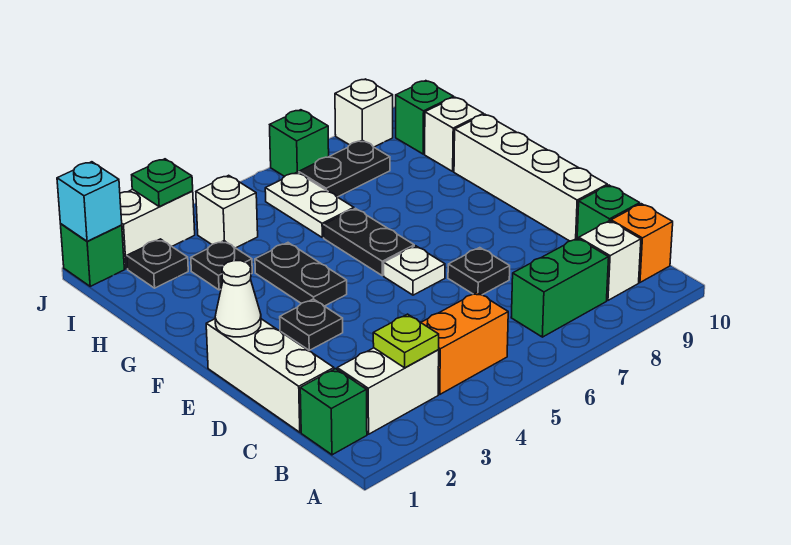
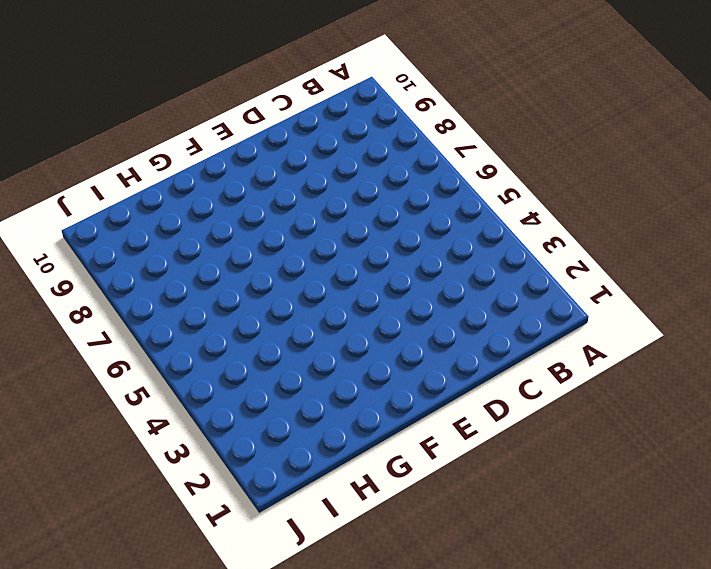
none -> green 1x1 brick [300,369,367,455]
none -> white 1x2 brick [337,348,439,434]
none -> orange 1x2 brick [421,292,508,394]

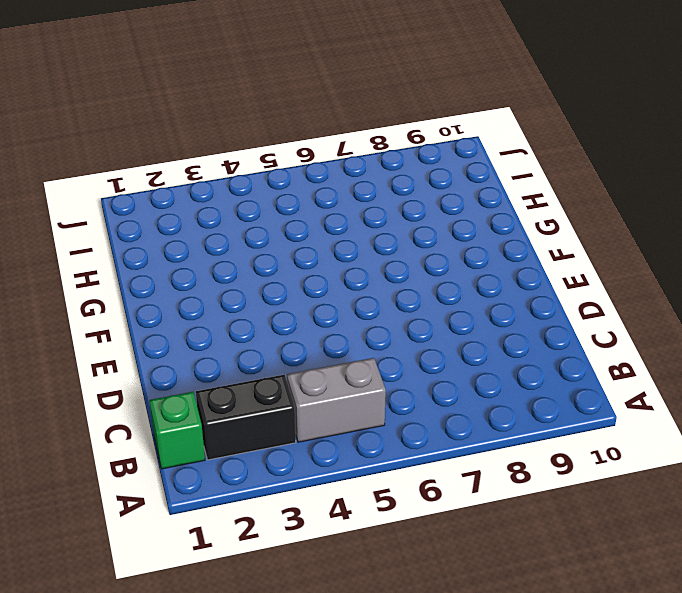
black 1x2 brick [196,375,296,460] -> white 1x2 brick [337,348,439,434]
grey 1x2 brick [287,358,386,442] -> orange 1x2 brick [421,292,508,394]
none -> green 1x2 brick [511,238,609,337]
none -> white 1x1 brick [579,221,641,300]
none -> orange 1x1 brick [611,204,673,282]

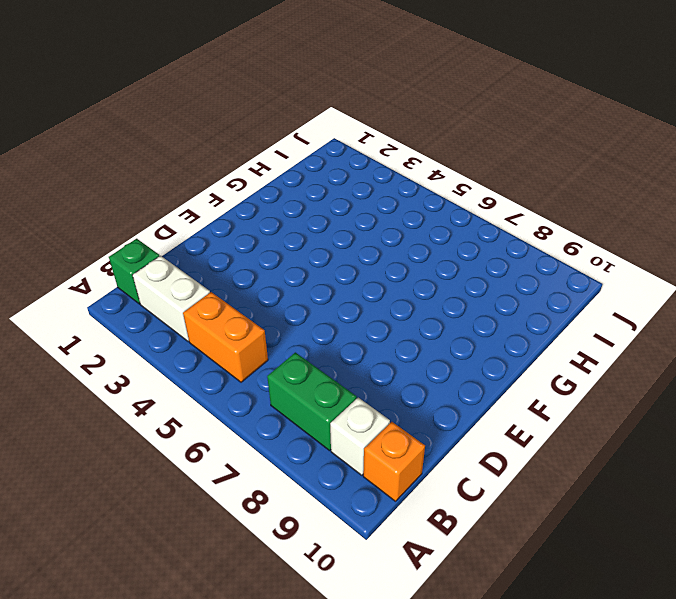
none -> white 1x3 brick [206,319,334,432]
none -> green 1x1 brick [577,185,640,239]
none -> black 1x1 plate [448,248,510,295]

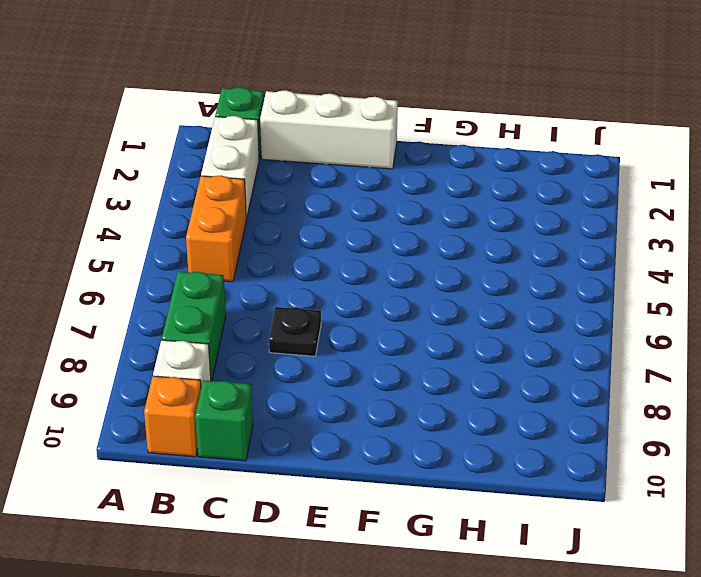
none -> white 1x4 brick [454,114,607,241]
none -> black 1x1 plate [280,299,343,350]
none -> white 1x1 plate [384,246,445,295]

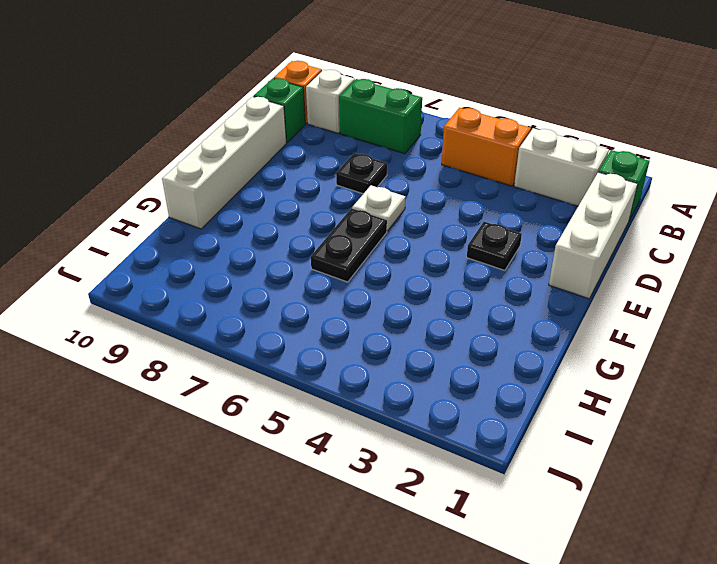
none -> black 1x2 plate [255,243,347,306]
none -> black 1x1 plate [191,241,252,290]
none -> white 1x2 plate [265,172,354,238]

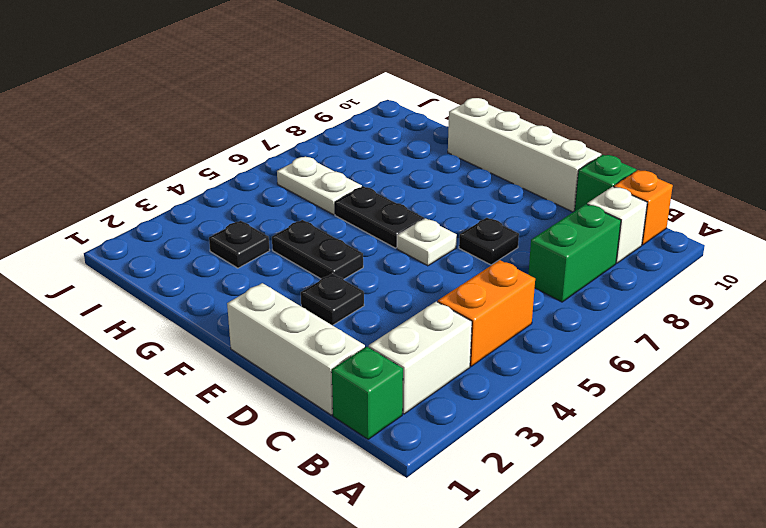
none -> white 1x1 brick [425,97,483,171]
none -> black 1x1 plate [127,239,188,288]
none -> white 1x1 brick [196,175,258,248]

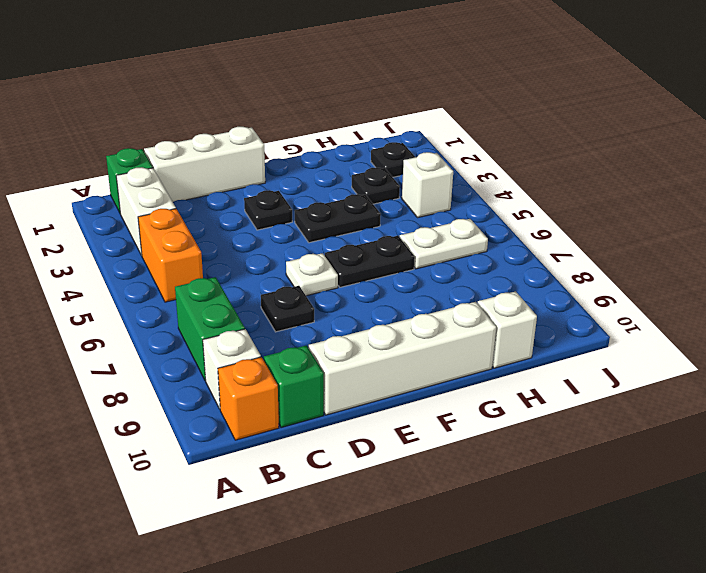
none -> black 1x2 plate [299,140,390,197]
none -> green 1x1 brick [396,81,454,154]
none -> green 1x1 brick [61,224,124,286]

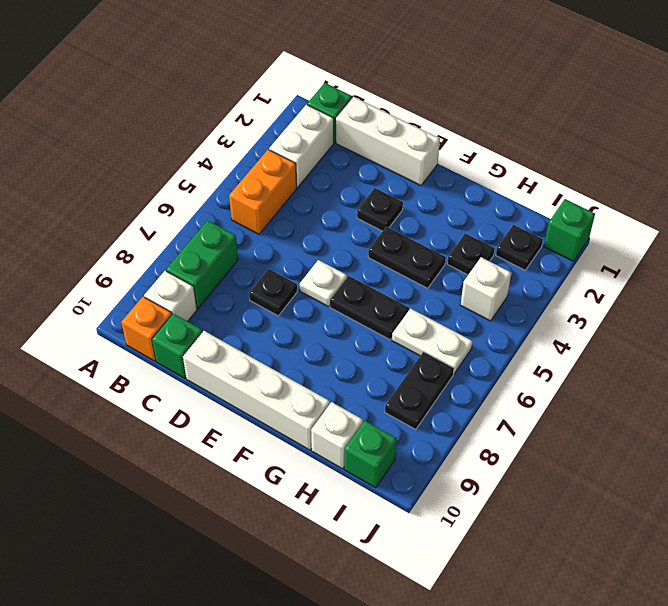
none -> white 1x2 brick [120,189,195,269]
none -> green 1x1 brick [270,110,329,177]
none -> white 1x1 brick [335,79,393,147]

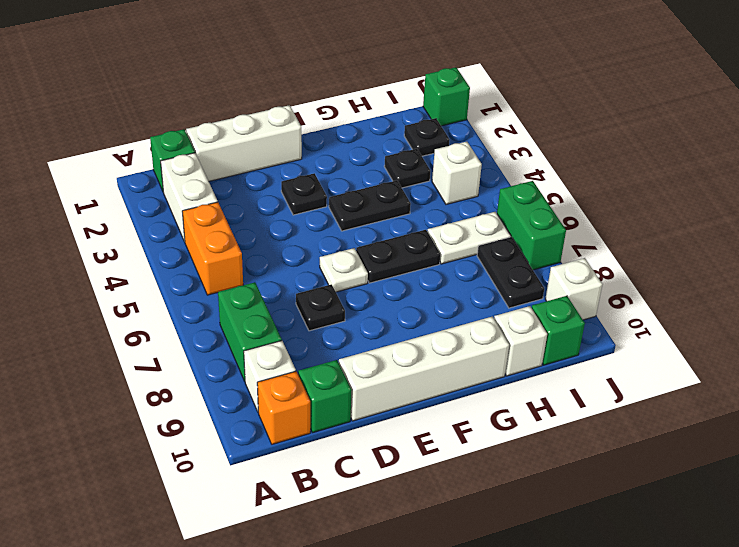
green 1x2 brick [497,181,566,270] -> green 1x1 brick [270,110,329,177]
none -> white 1x2 brick [120,189,195,269]
none -> lime 1x1 plate [373,314,439,368]
none -> white 1x1 cone [215,261,261,337]

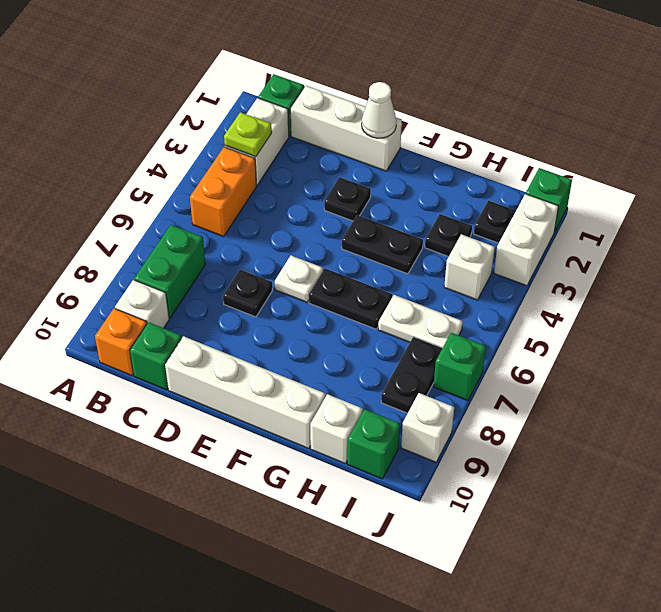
none -> cyan 1x1 brick [57,162,122,241]
none -> green 1x1 plate [132,159,193,207]

